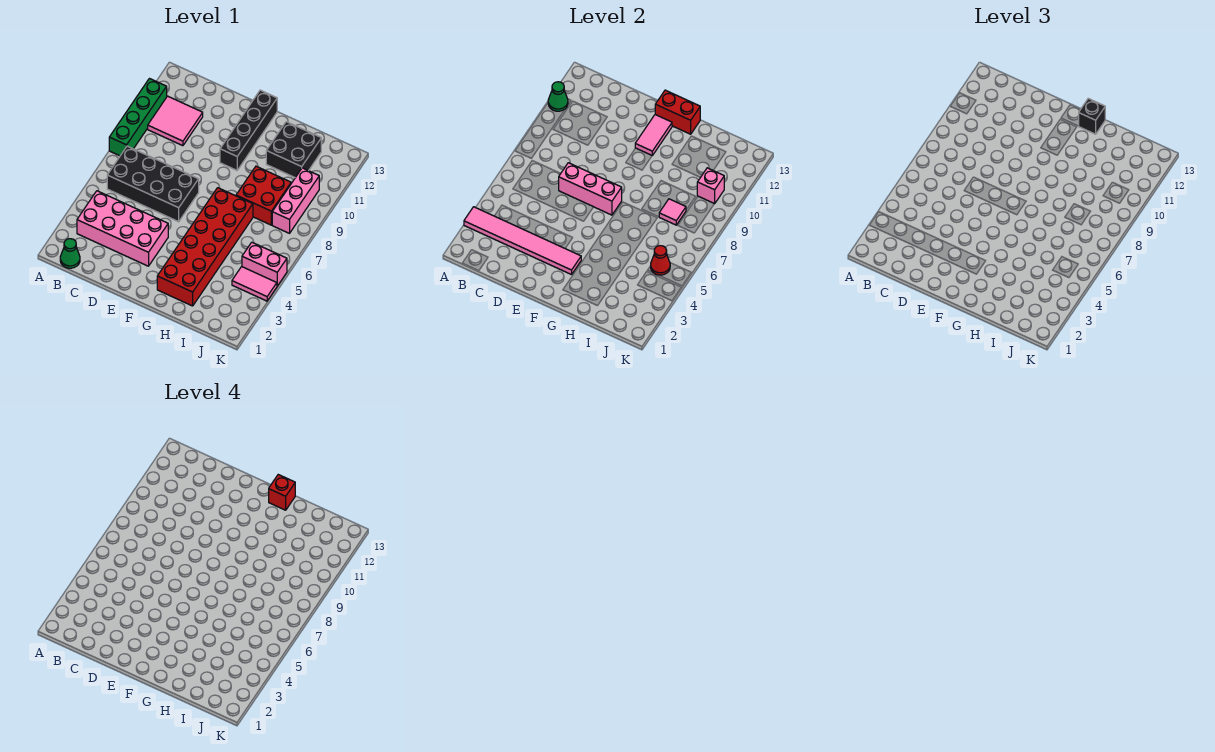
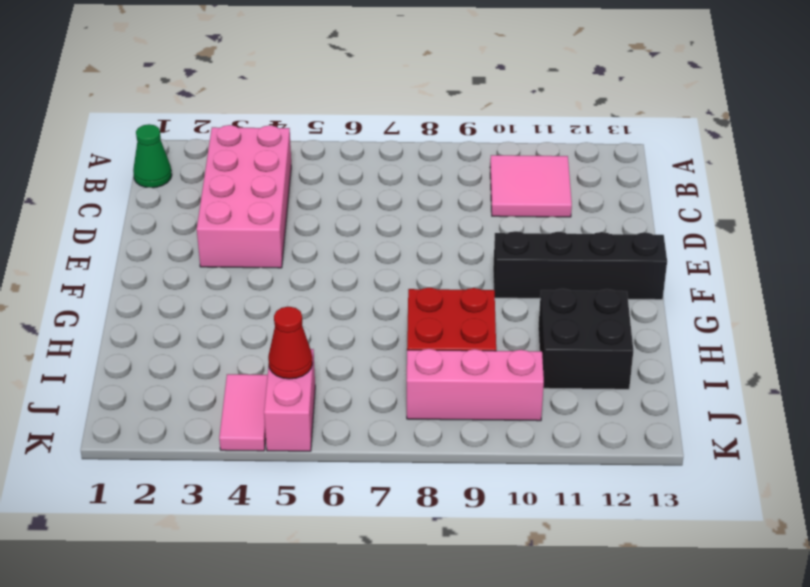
none -> green 1x4 brick [109,79,167,156]
none -> black 2x4 brick [107,146,199,222]
none -> red 2x6 brick [157,188,253,306]

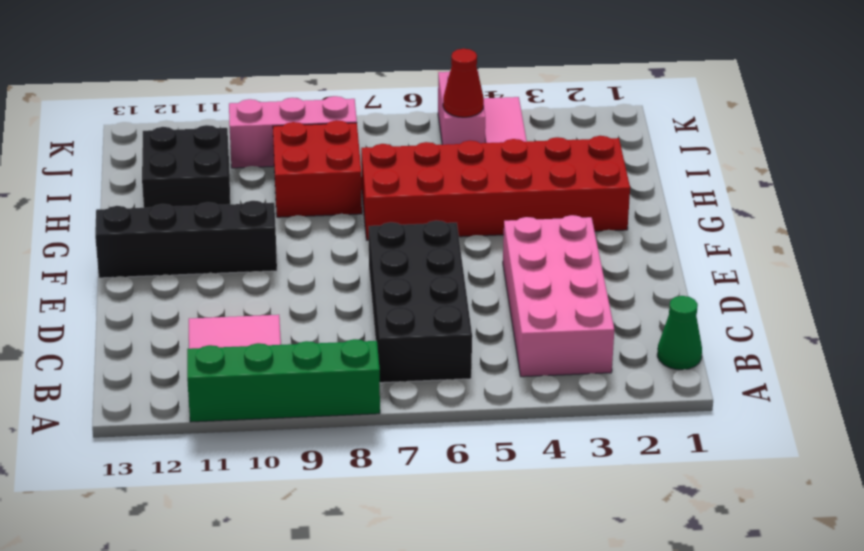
none -> pink 1x6 tile [464,207,581,275]
none -> green 1x1 cone [548,82,568,111]
none -> pink 1x3 brick [559,163,622,215]

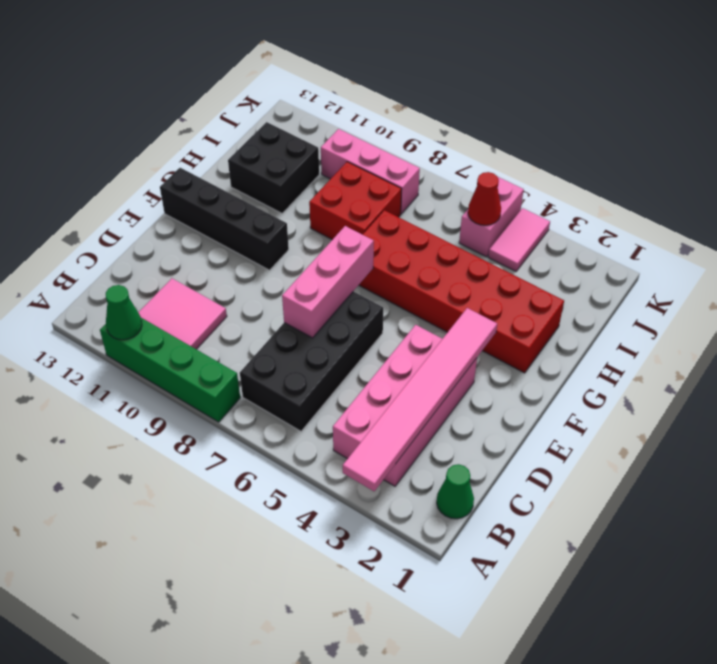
none -> pink 1x2 tile [635,115,672,155]
none -> red 1x2 brick [655,90,700,134]
none -> pink 1x1 tile [659,199,686,225]

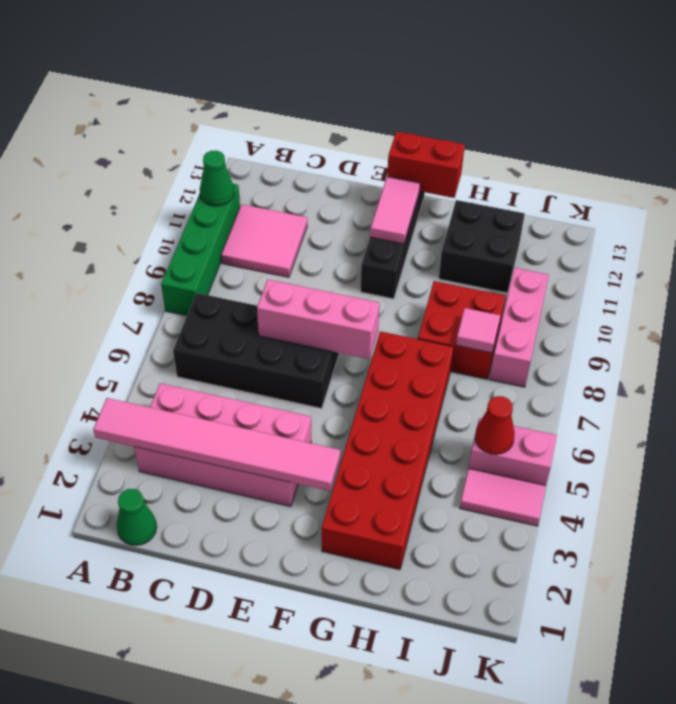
none -> pink 1x1 brick [697,168,724,204]
none -> black 1x1 brick [1079,99,1105,134]
none -> red 1x1 brick [269,475,295,510]

